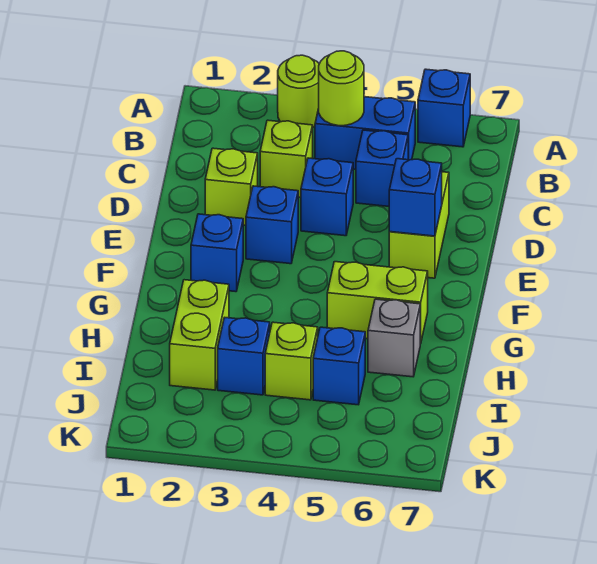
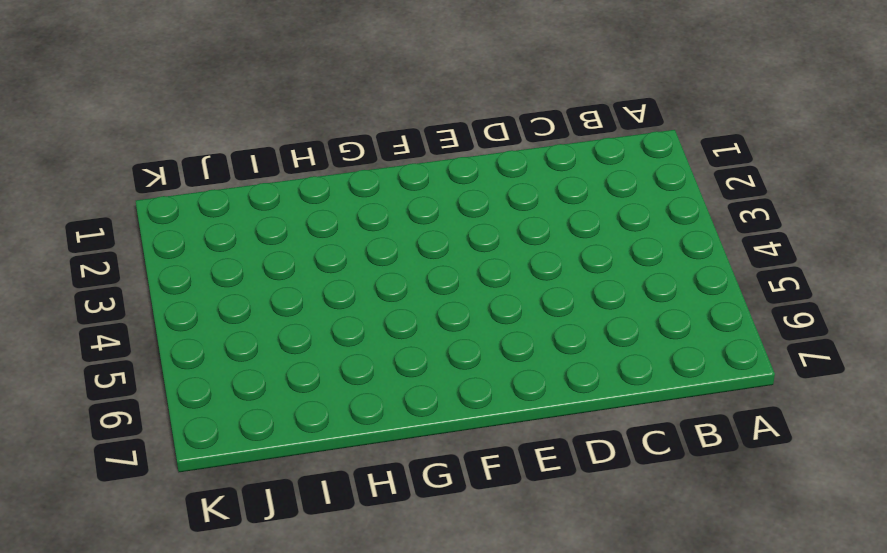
none -> lime 1x1 round brick [278,55,319,127]
none -> blue 1x1 brick [418,69,470,147]
none -> blue 1x2 brick [315,97,415,170]

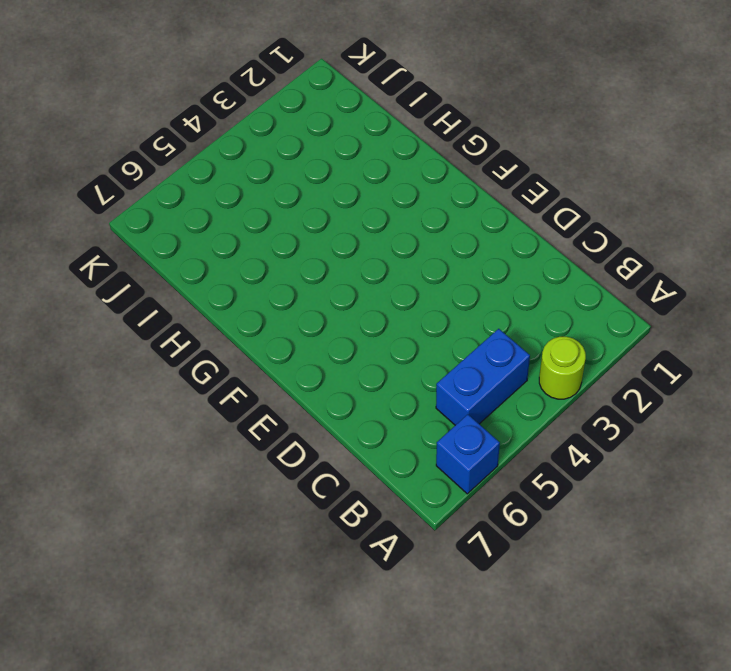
none -> lime 1x1 brick [260,120,313,197]
none -> blue 1x1 brick [356,130,408,206]
none -> lime 1x1 brick [205,148,258,225]

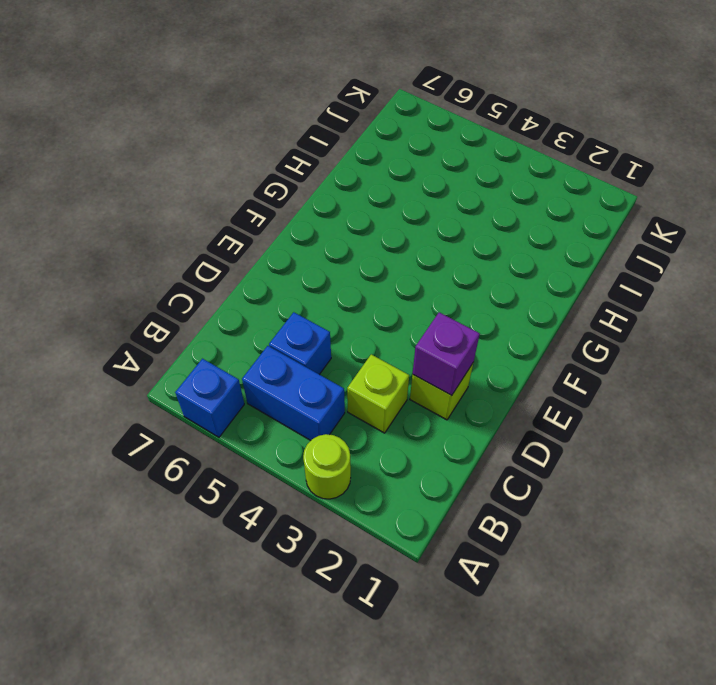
purple 1x1 brick [413,312,480,396] -> none
none -> blue 1x1 brick [301,158,353,236]
none -> lime 1x2 brick [389,172,449,278]
none -> blue 1x1 brick [246,186,298,264]

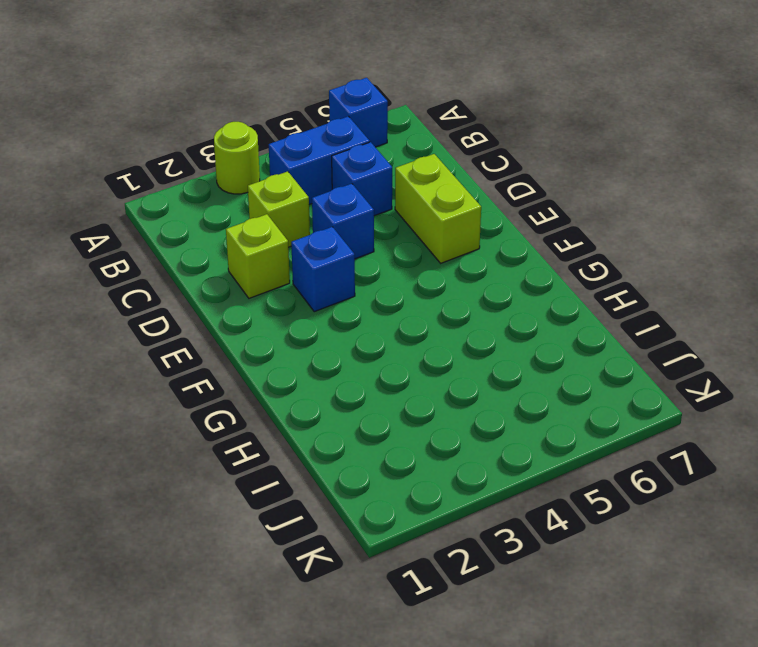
none -> blue 1x1 brick [191,214,243,292]
none -> lime 1x2 brick [327,262,428,344]
none -> lime 1x2 brick [170,280,229,390]

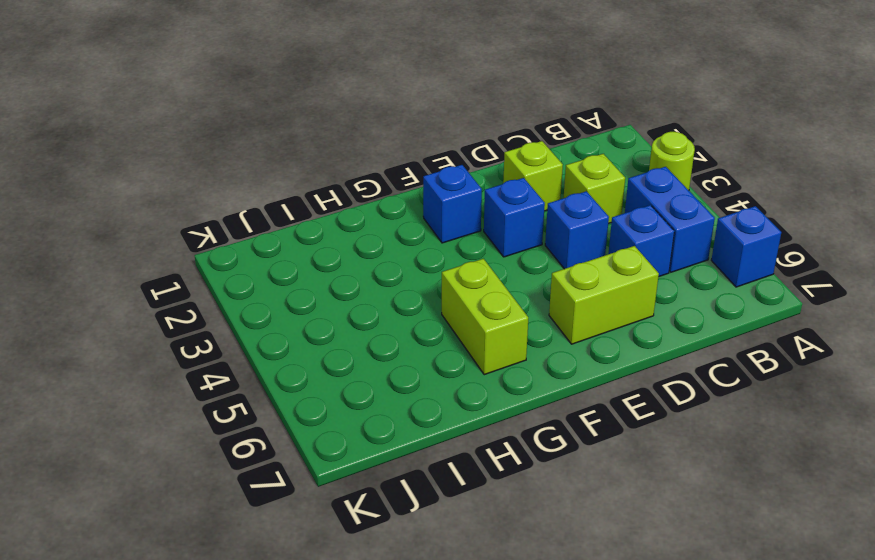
none -> lime 1x2 brick [170,280,229,390]
none -> grey 1x1 brick [368,299,420,377]
none -> blue 1x1 brick [218,318,270,395]

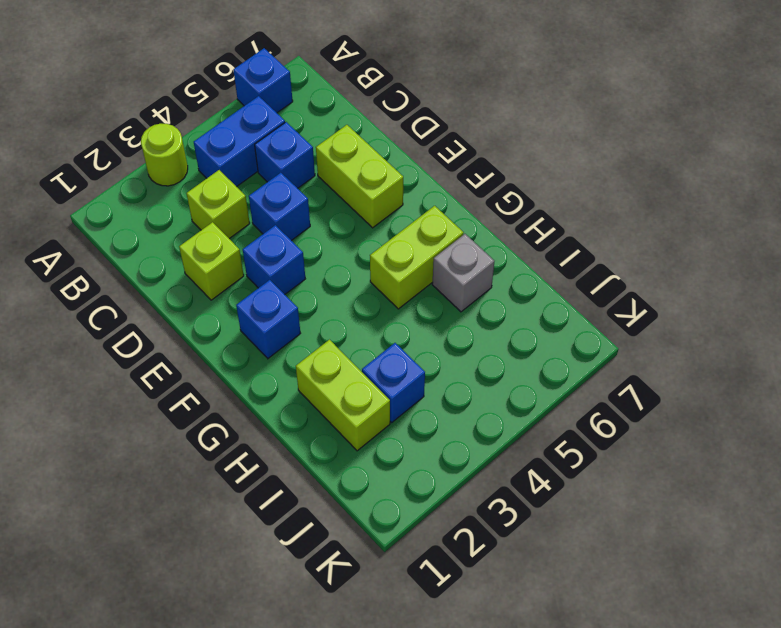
none -> lime 1x1 brick [265,322,318,400]
none -> blue 1x1 brick [313,327,365,405]
none -> lime 1x1 round brick [319,51,364,126]

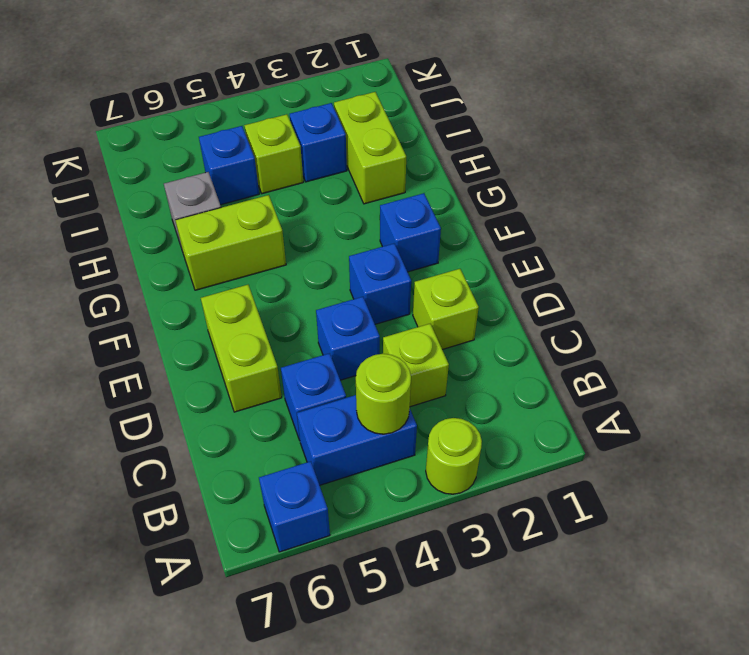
none -> blue 1x1 brick [389,159,442,236]

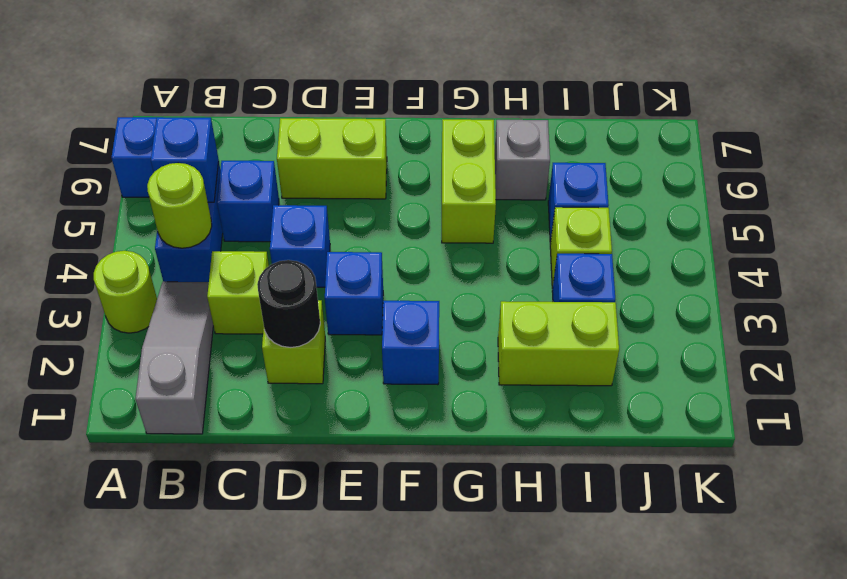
grey 1x3 slope [135,282,213,434] -> none
blue 1x1 brick [151,117,219,202] -> blue 1x1 brick moved to [389,159,442,236]
black 1x1 round brick [257,260,320,347] -> none

